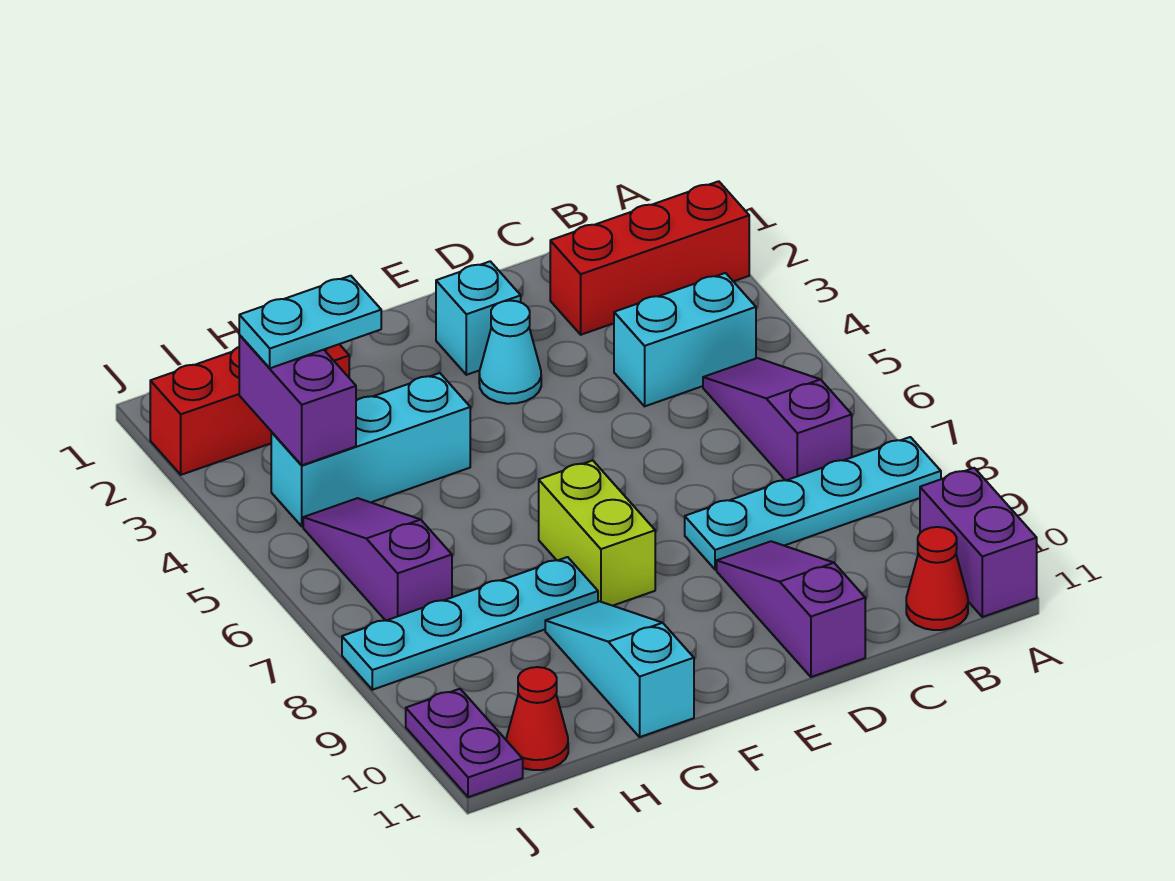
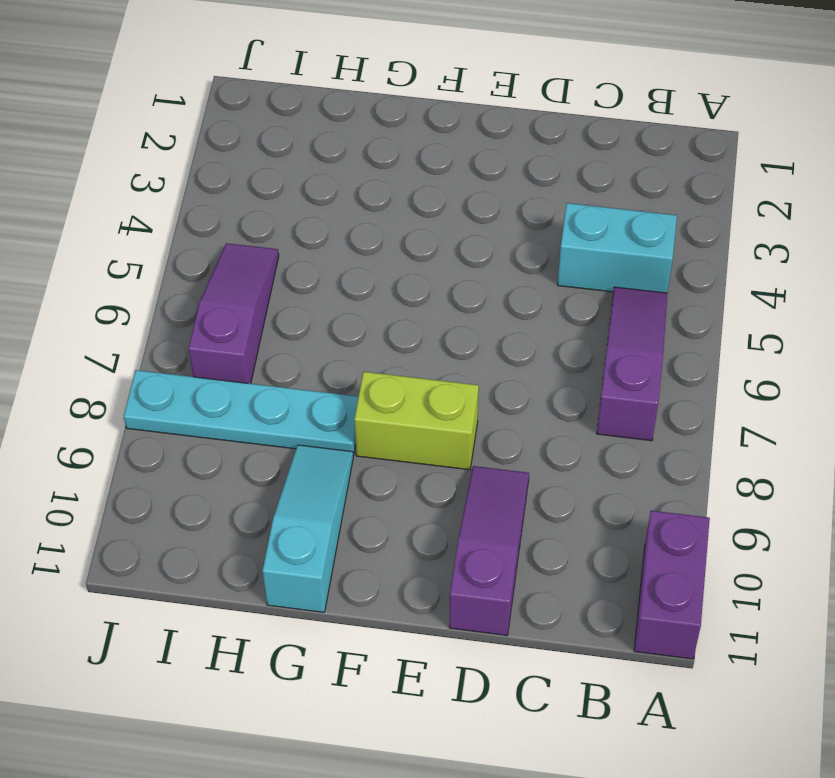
lime 1x2 brick [354,372,479,470] -> lime 1x2 brick turned to [539,460,655,606]
none -> red 1x3 brick [550,181,749,335]
none -> cyan 1x4 plate [685,437,941,570]
none -> red 1x1 cone [906,527,968,630]

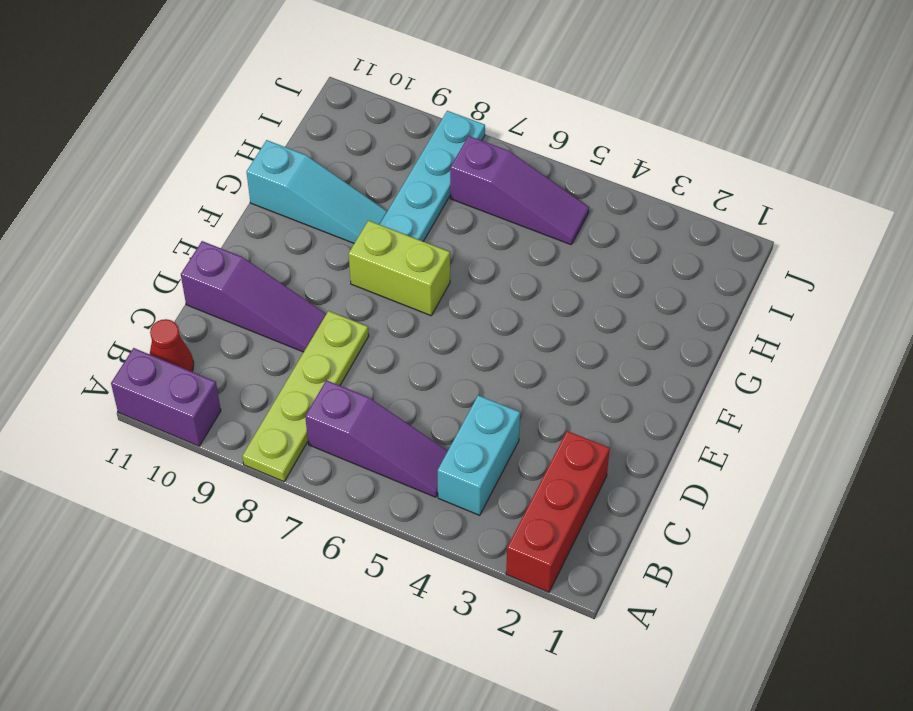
lime 1x4 plate [242,311,369,482] -> cyan 1x4 plate [685,437,941,570]
none -> cyan 1x1 brick [436,261,521,375]
none -> cyan 1x1 cone [479,301,541,404]
none -> cyan 1x3 brick [271,373,470,526]

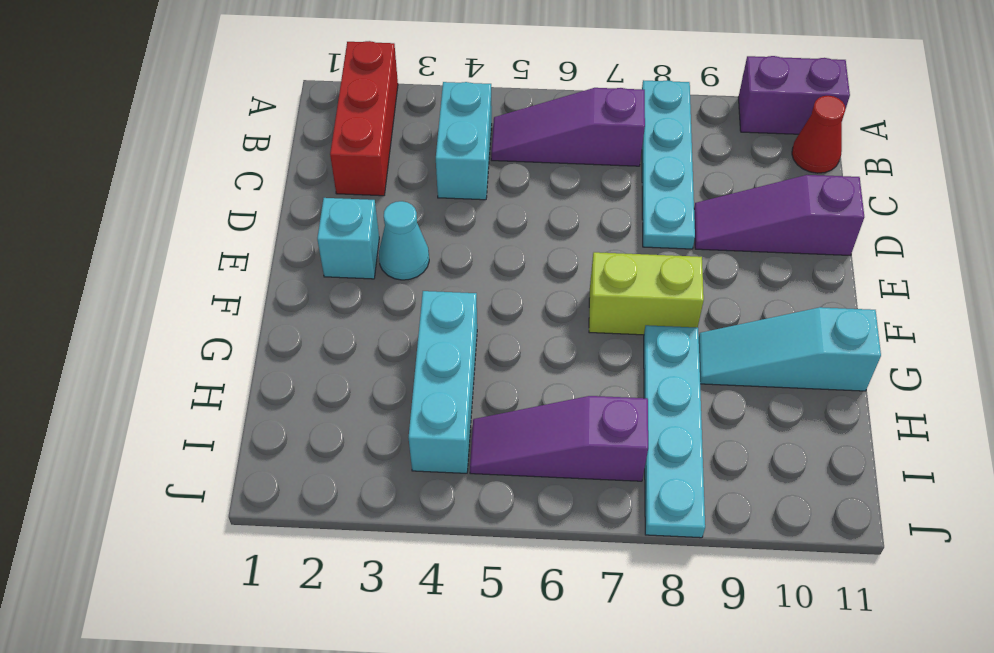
none -> red 1x3 brick [150,344,349,475]
none -> red 1x1 cone [506,667,568,770]
none -> purple 1x2 plate [406,689,523,797]

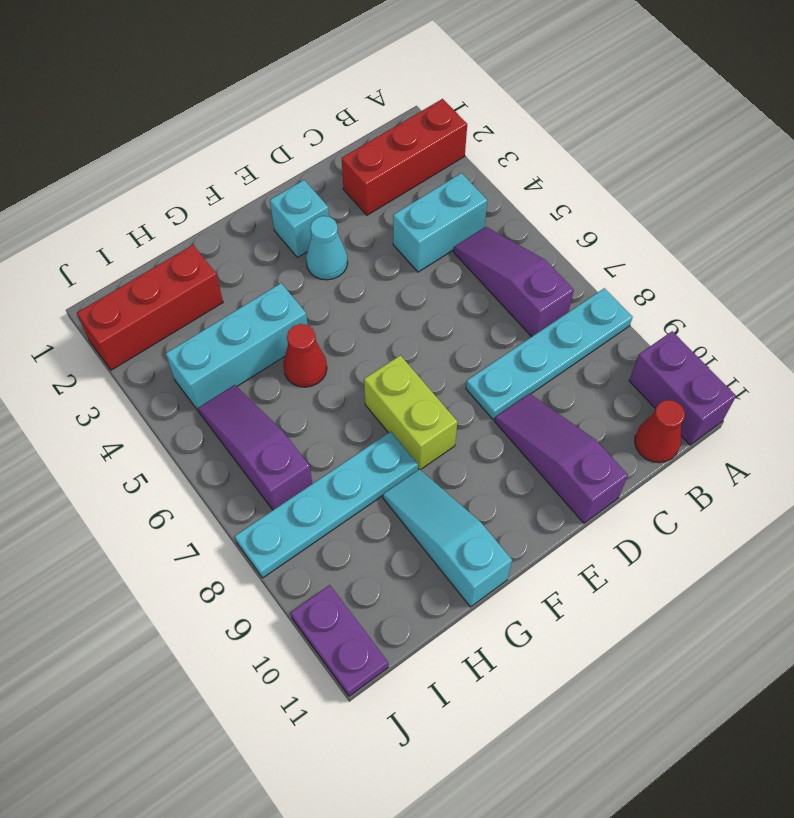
red 1x1 cone [283,324,327,387] -> red 1x1 cone moved to [506,667,568,770]
none -> purple 1x2 brick [239,335,356,465]
none -> cyan 1x2 plate [239,276,381,368]

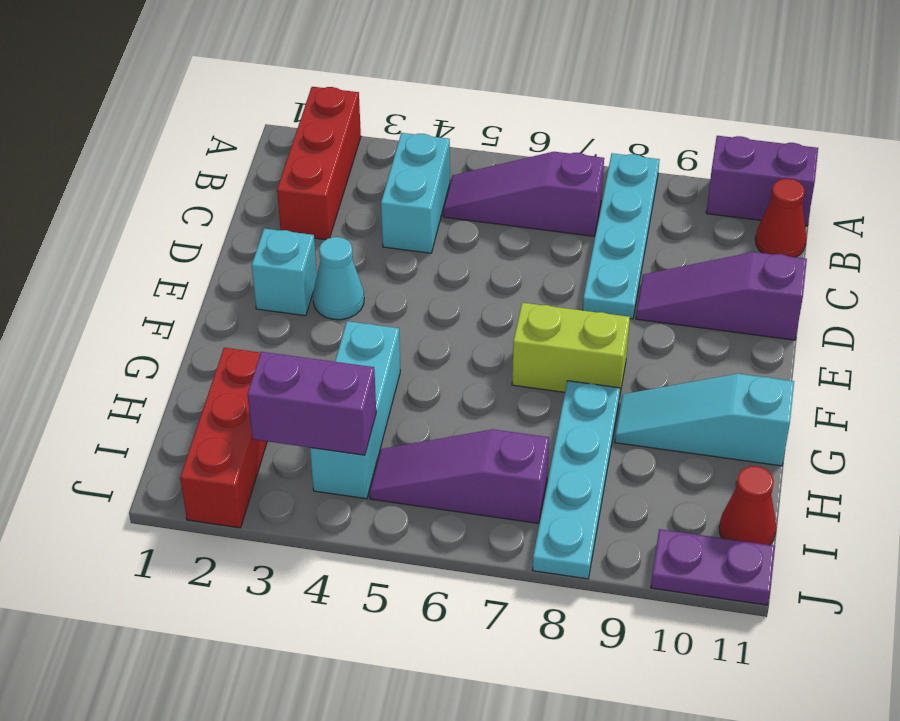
none -> cyan 1x2 plate [239,276,381,368]

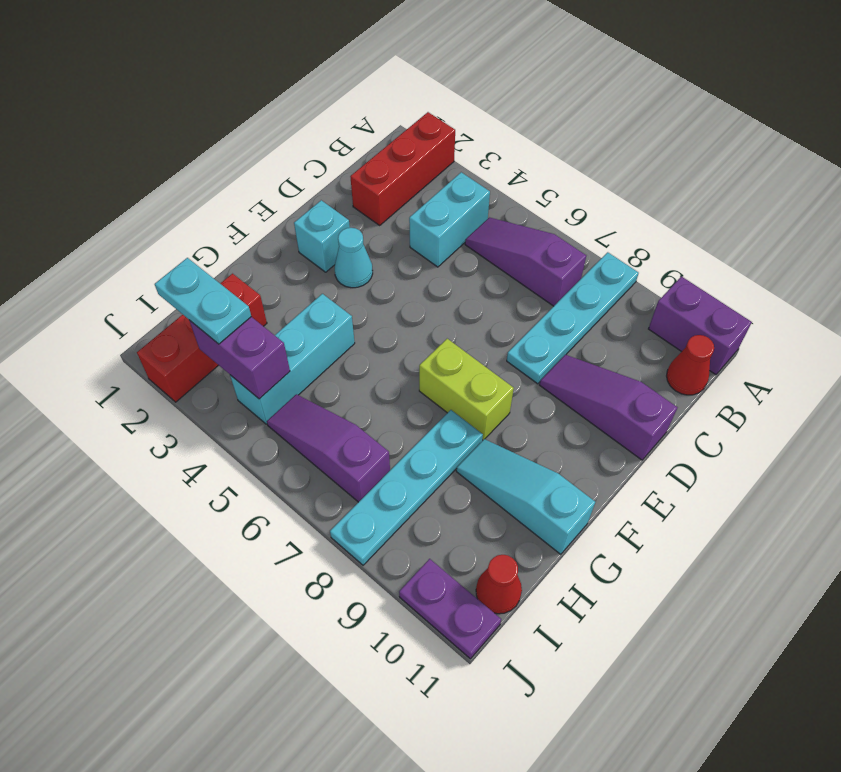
cyan 1x2 plate [155,258,251,344] -> cyan 1x2 plate turned to [239,276,381,368]

